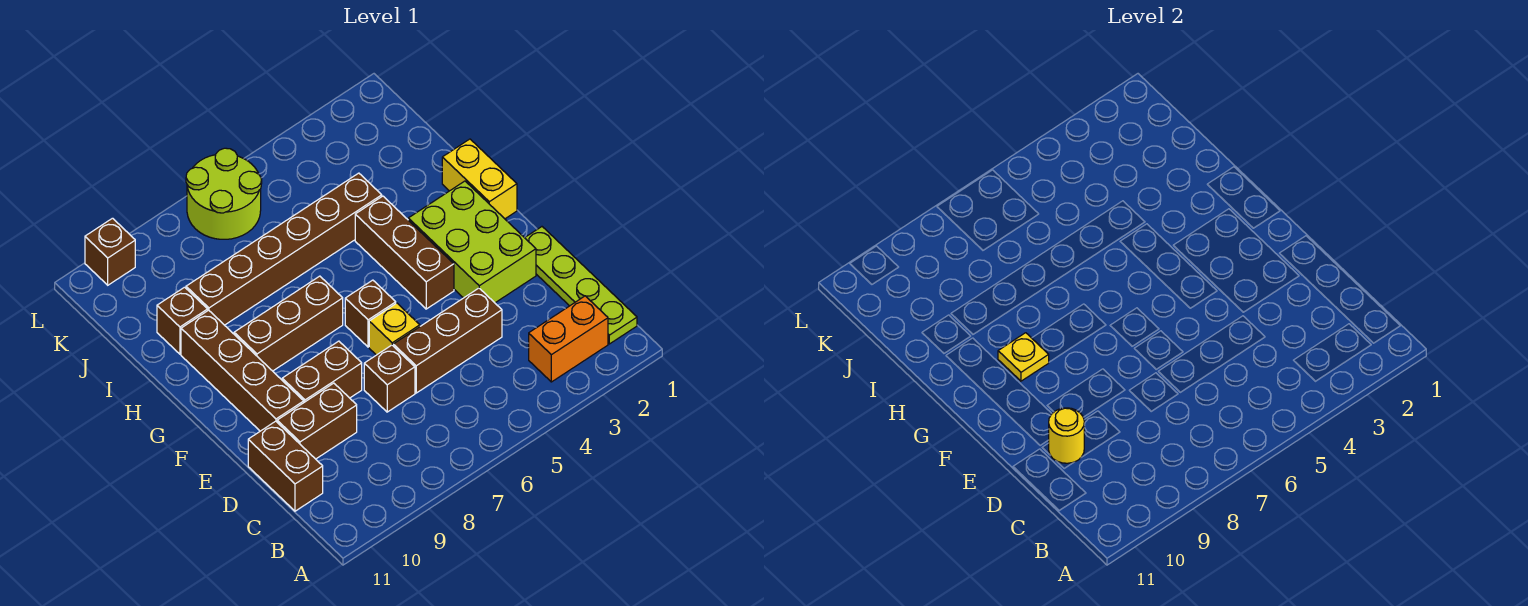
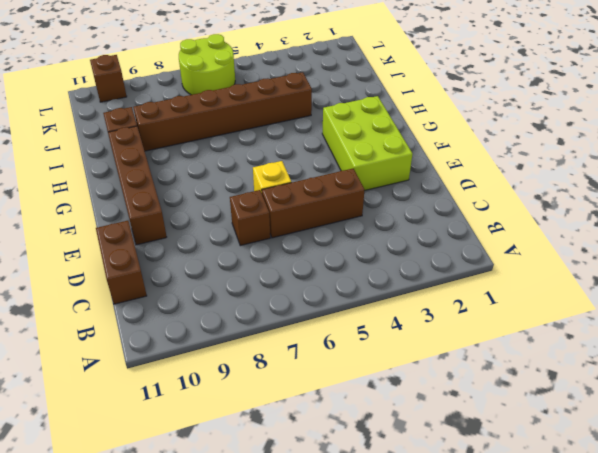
none -> lime 1x4 plate [525,227,637,344]
none -> orange 1x2 brick [529,296,608,382]
none -> brown 1x2 brick [277,383,357,459]

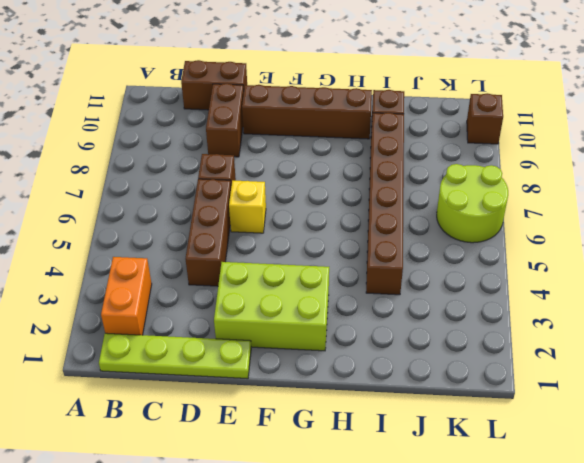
none -> brown 1x2 brick [282,341,362,402]
none -> brown 1x3 brick [355,196,454,309]
none -> brown 1x1 brick [345,280,396,347]

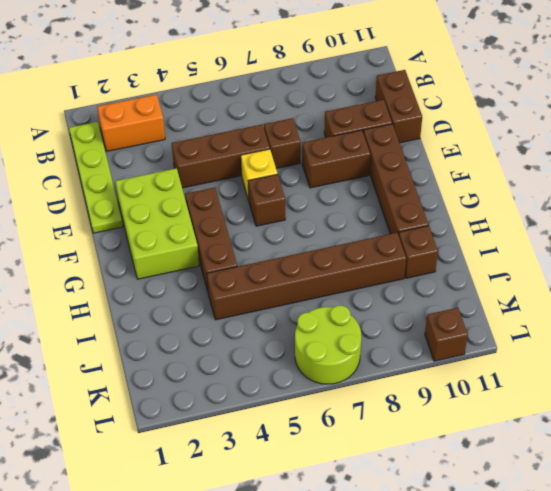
none -> yellow 1x2 brick [442,139,517,219]
none -> brown 1x3 brick [234,276,343,371]
none -> yellow 1x1 round brick [1049,408,1084,463]

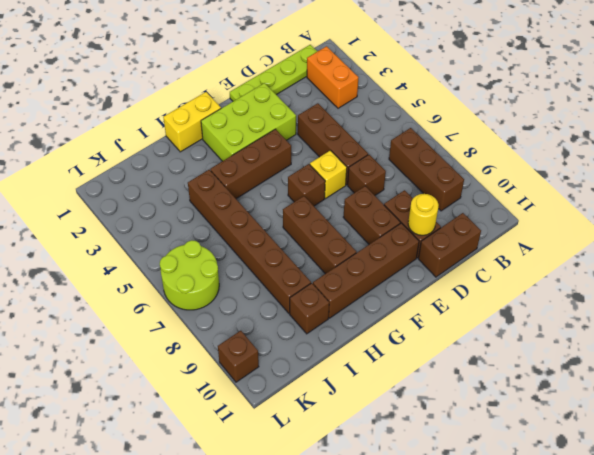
brown 1x3 brick [389,128,464,211] -> none
none -> yellow 1x1 plate [998,333,1049,381]

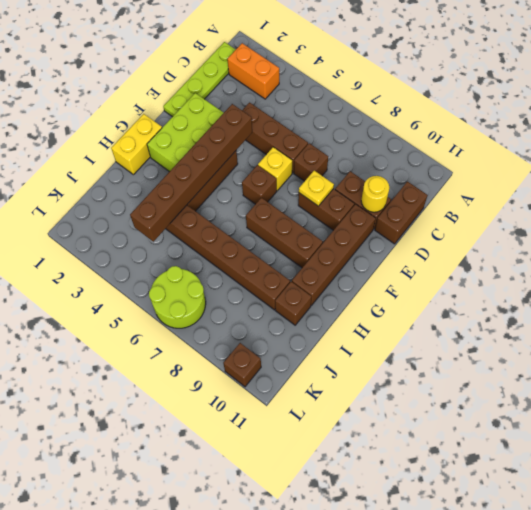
brown 1x6 brick [130,104,252,242] -> none
yellow 1x1 plate [299,171,334,206] -> yellow 1x1 plate moved to [998,333,1049,381]

